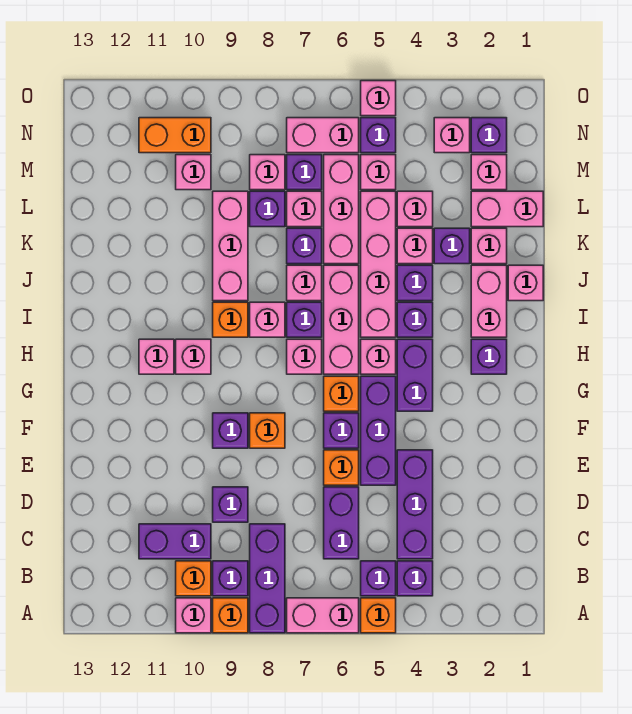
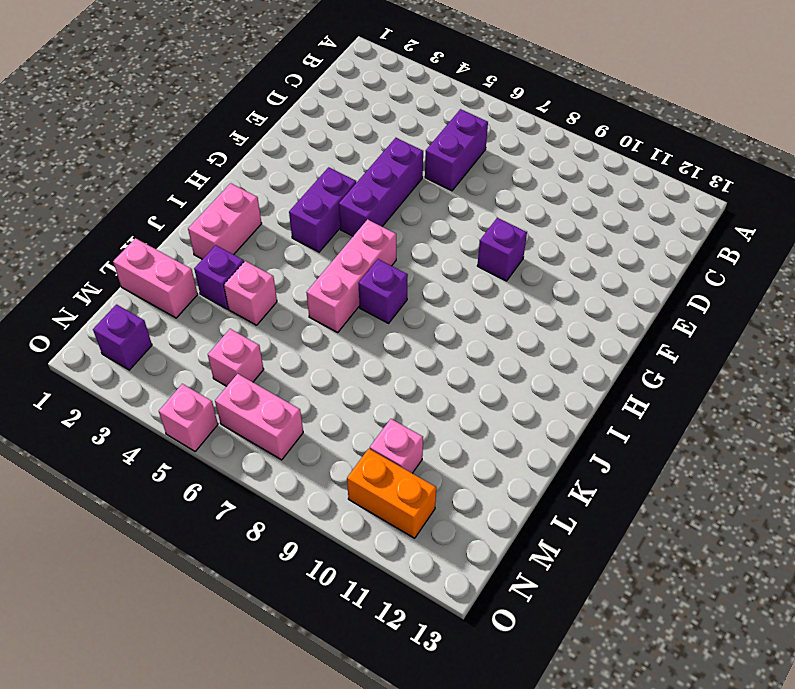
none -> orange 1x1 brick [361,598,396,633]
none -> pink 1x2 brick [287,598,359,633]
none -> purple 1x3 brick [250,524,285,633]
none -> orange 1x1 brick [213,598,248,633]

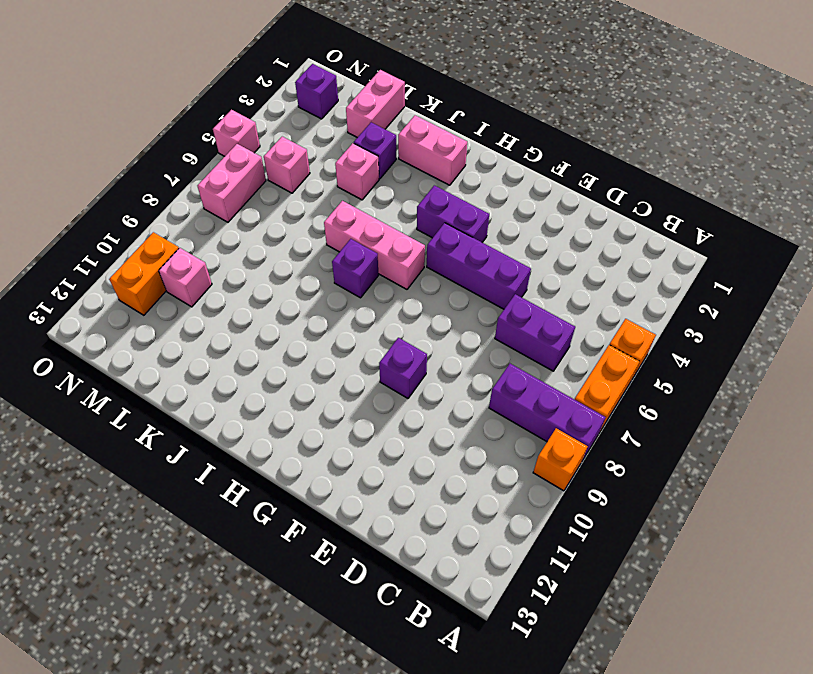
orange 1x2 brick [575,345,640,433] -> pink 1x2 brick [287,598,359,633]
none -> pink 1x1 brick [176,598,211,633]
none -> purple 1x1 brick [397,561,433,596]
none -> purple 1x1 brick [361,561,396,596]
none -> purple 1x1 brick [213,561,248,596]

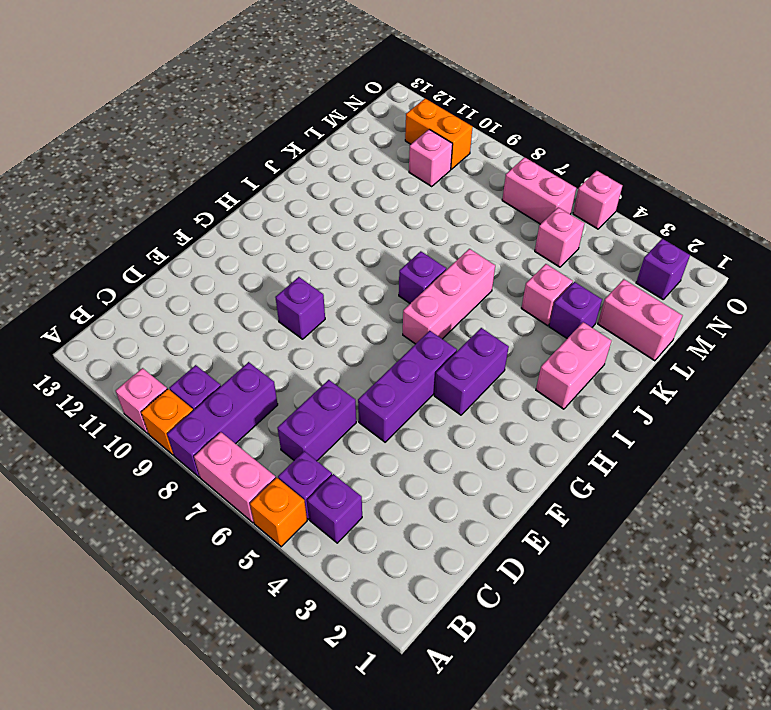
none -> orange 1x1 brick [176,561,211,596]
none -> purple 1x3 brick [397,450,433,559]
none -> purple 1x2 brick [139,524,211,559]
none -> purple 1x1 brick [213,487,248,522]

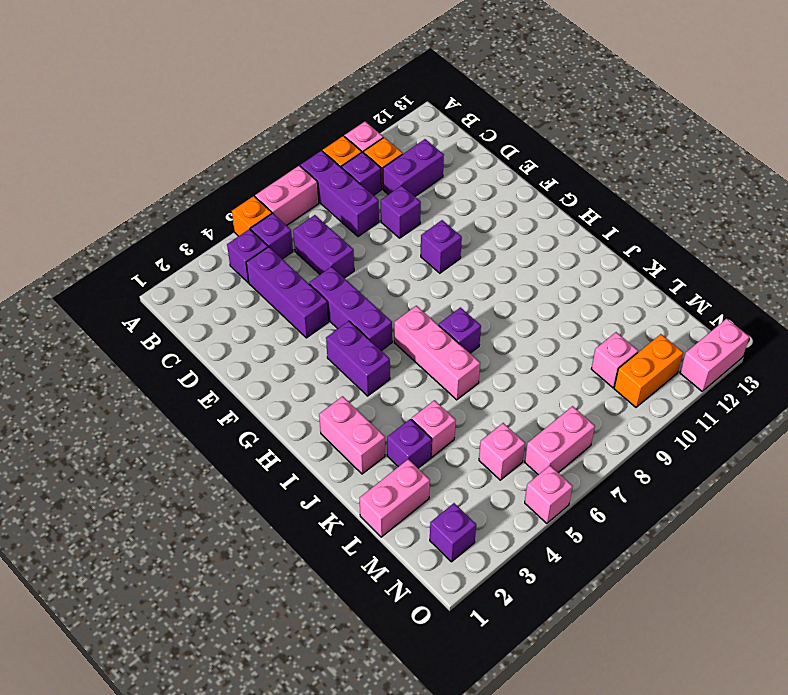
pink 1x2 brick [680,319,749,391] -> none
none -> orange 1x1 brick [324,450,359,485]
none -> purple 1x1 brick [324,413,359,448]
none -> orange 1x1 brick [250,413,285,448]
none -> orange 1x1 brick [324,376,359,411]

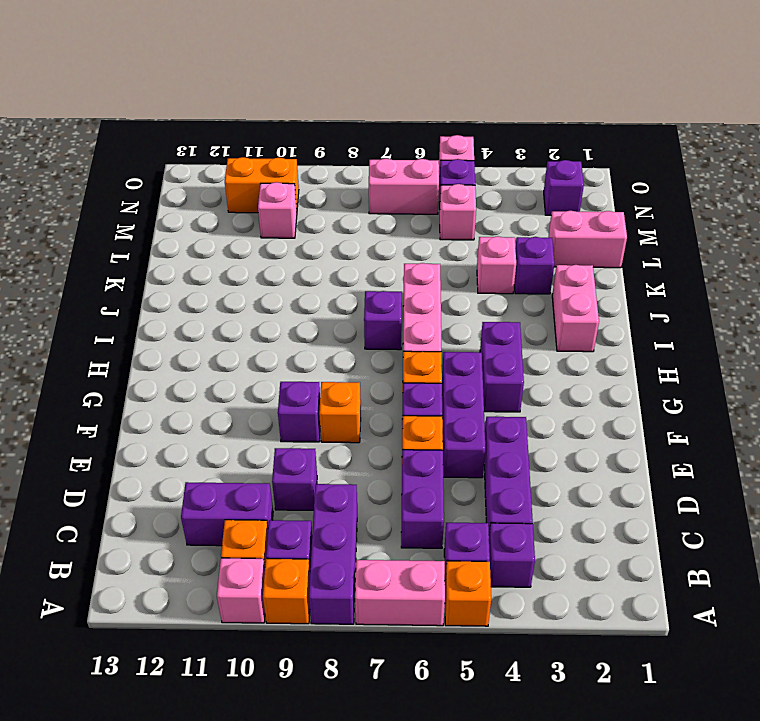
none -> purple 1x1 brick [471,339,507,374]
none -> pink 1x1 brick [361,339,396,374]
none -> pink 1x1 brick [287,339,322,374]
none -> pink 1x1 brick [176,339,211,374]

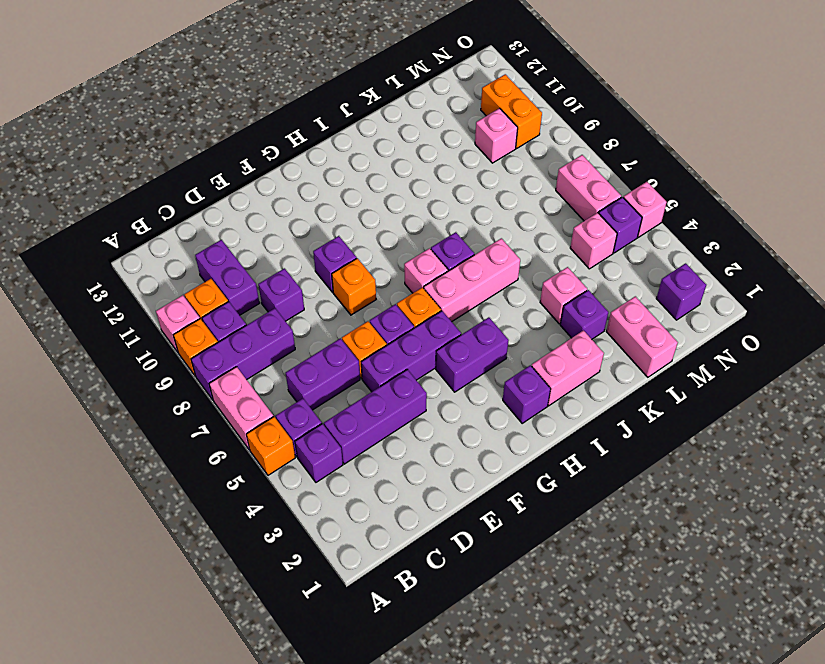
none -> pink 1x1 brick [361,339,396,374]
none -> pink 1x1 brick [176,339,211,374]
none -> pink 1x1 brick [139,339,174,374]
none -> purple 1x1 brick [397,302,433,337]

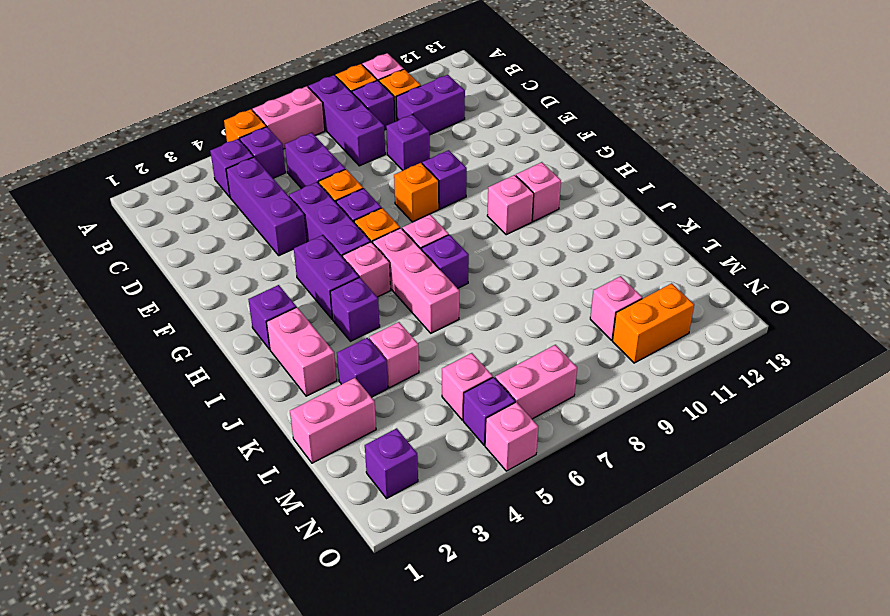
none -> pink 1x4 brick [361,191,396,337]
none -> pink 1x1 brick [250,302,285,337]
none -> orange 1x1 brick [213,302,248,337]
none -> pink 1x1 brick [508,265,543,301]

